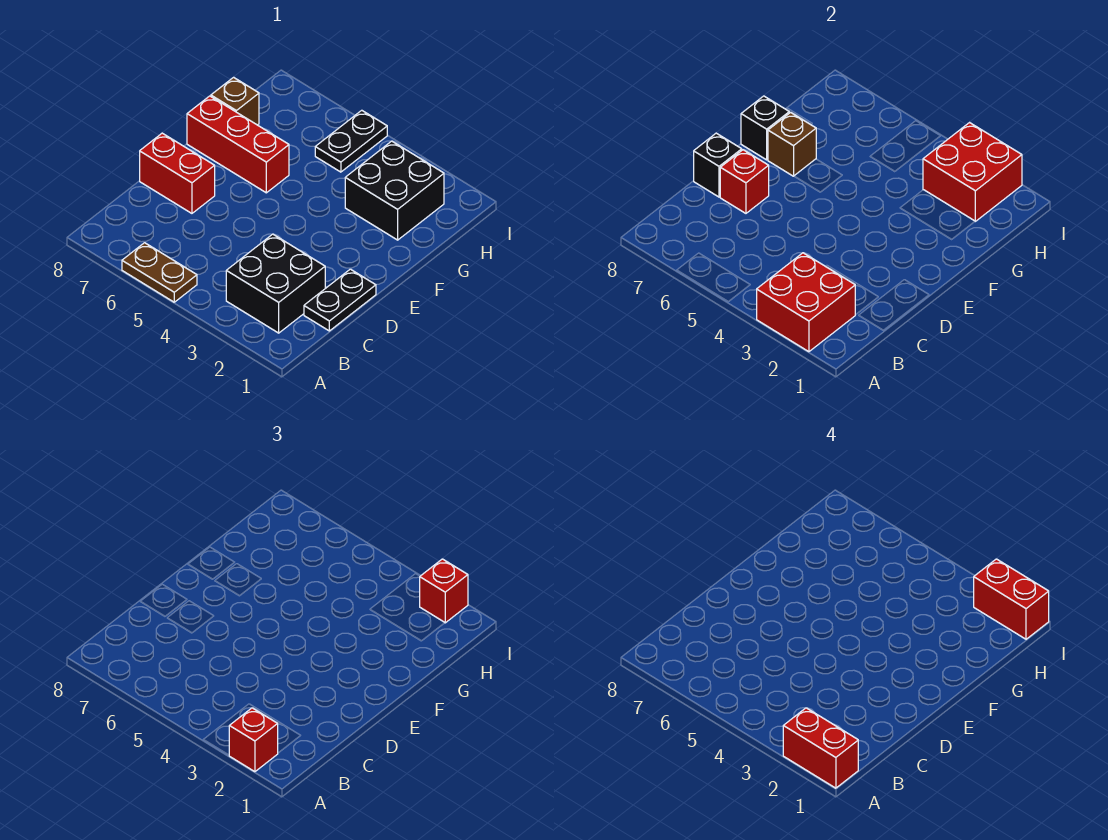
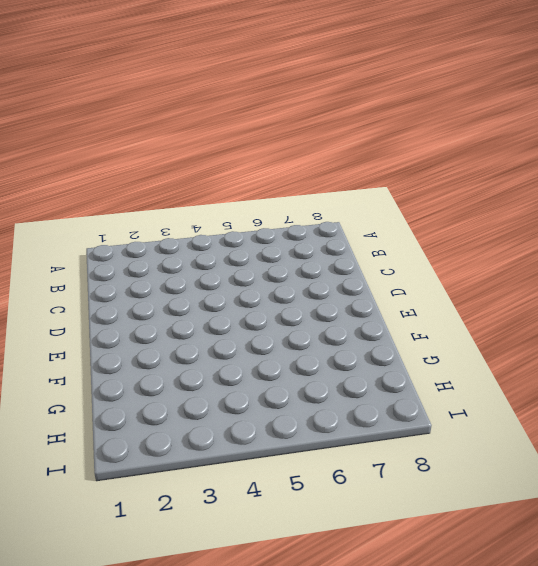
none -> brown 1x2 plate [122,243,197,302]
none -> black 2x2 brick [226,234,325,333]
none -> black 1x2 plate [304,269,376,331]

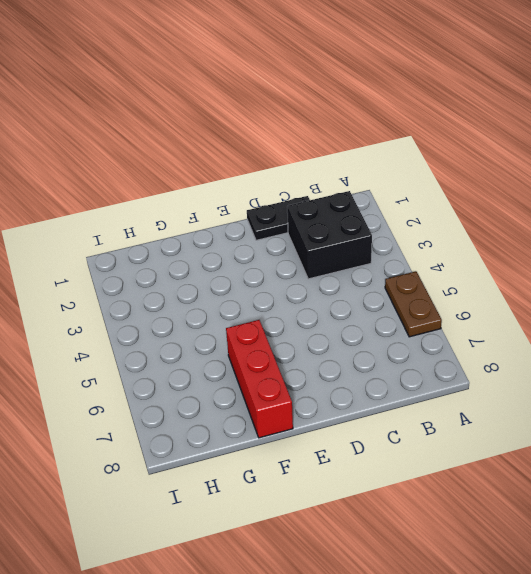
none -> red 1x2 brick [140,133,215,213]
none -> black 2x2 brick [345,141,444,240]
none -> brown 1x1 brick [211,77,259,125]

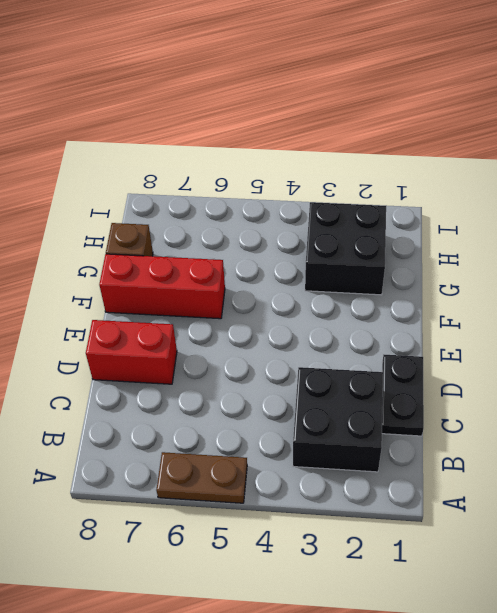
none -> black 1x2 plate [315,110,387,172]
none -> red 2x2 brick [757,253,855,352]
none -> red 1x1 brick [720,150,769,213]

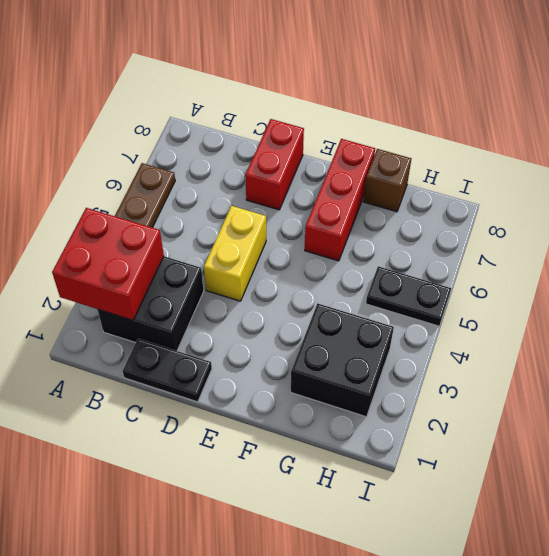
yellow 1x2 brick [204,206,266,301] -> none
none -> red 1x1 brick [720,150,769,213]
none -> black 1x1 brick [694,133,742,197]
none -> brown 1x1 brick [768,112,816,176]

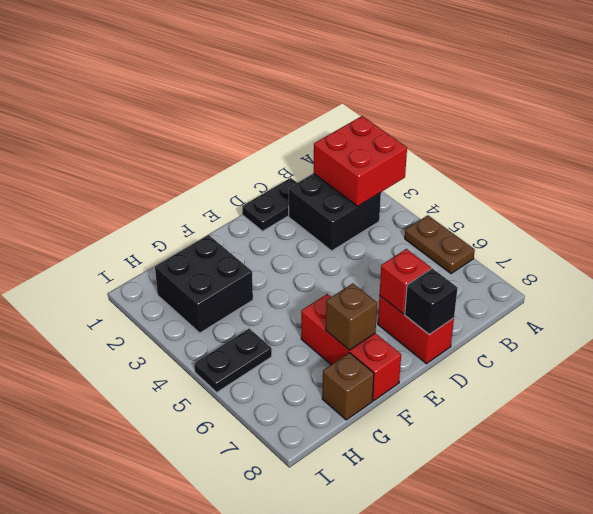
none -> black 1x1 brick [741,96,789,160]
none -> red 2x2 brick [923,123,1022,221]
none -> red 1x1 brick [229,708,278,772]

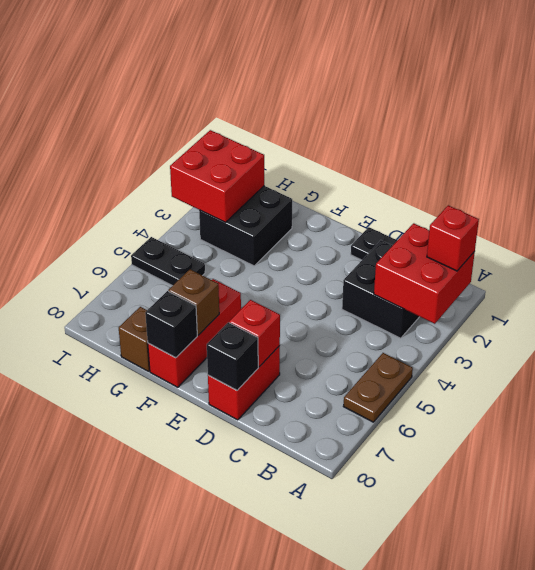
none -> red 1x1 brick [420,559,468,623]
none -> red 1x2 brick [783,708,858,788]
none -> red 1x2 brick [974,559,1049,639]

